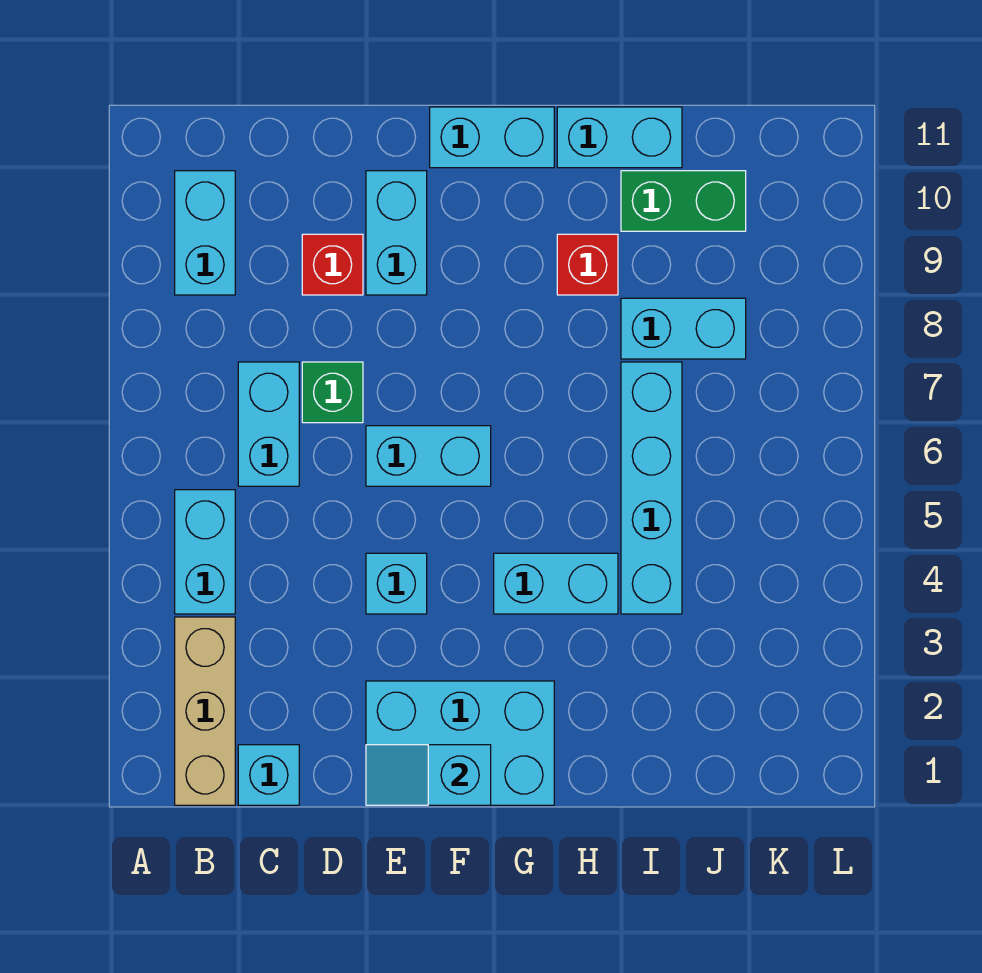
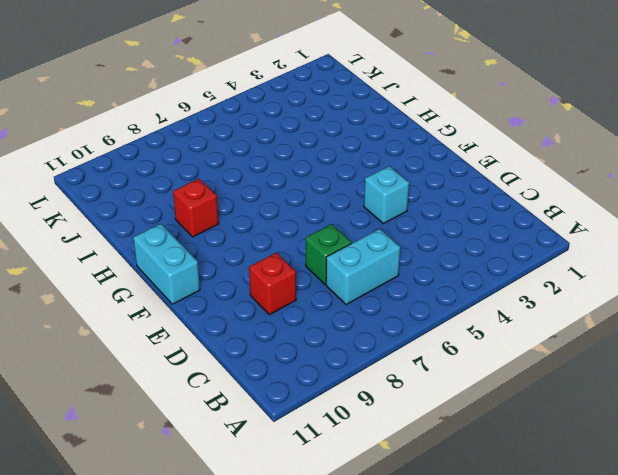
none -> tan 1x3 brick [175,617,235,805]
none -> cyan 1x2 brick [175,490,235,614]
none -> cyan 1x2 brick [175,171,235,295]

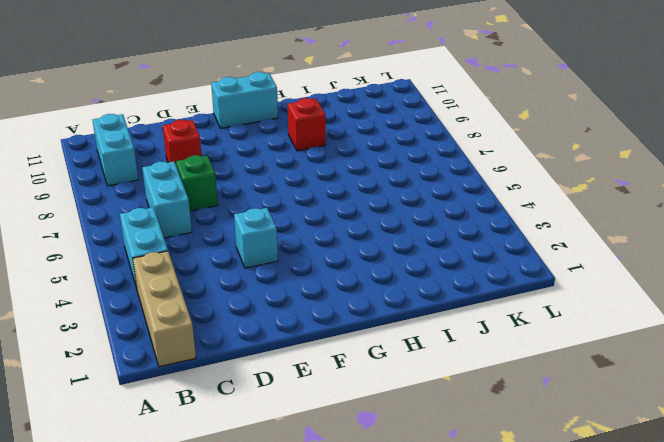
none -> cyan 1x1 brick [238,745,299,805]
none -> cyan 2x3 brick [366,681,554,805]
none -> cyan 1x2 brick [366,426,491,486]

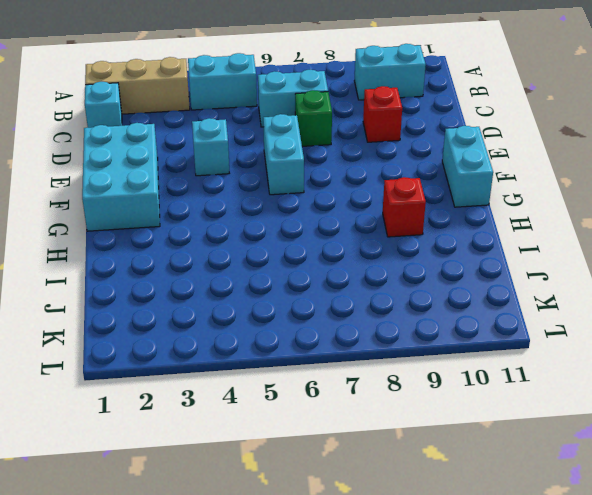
none -> cyan 1x2 brick [366,171,427,295]
none -> cyan 1x2 brick [494,553,618,614]
none -> cyan 1x2 brick [557,107,682,168]

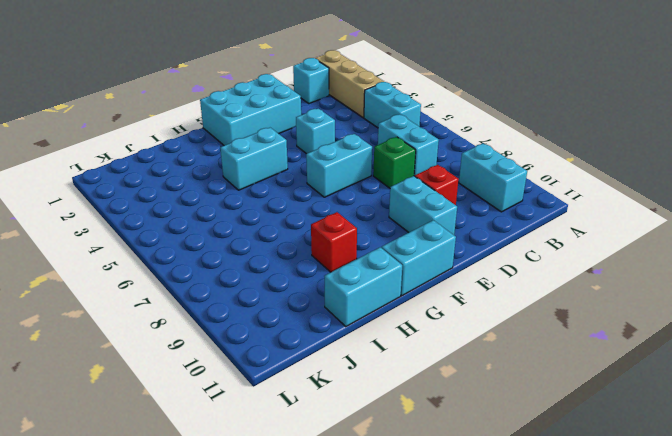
none -> cyan 1x4 brick [621,362,682,614]
none -> cyan 1x2 brick [621,298,746,359]
none -> green 1x2 brick [621,171,746,231]

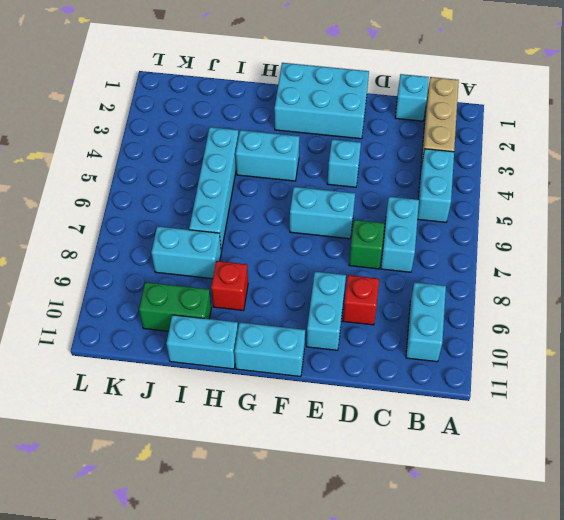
none -> cyan 1x2 slope [366,745,491,805]

